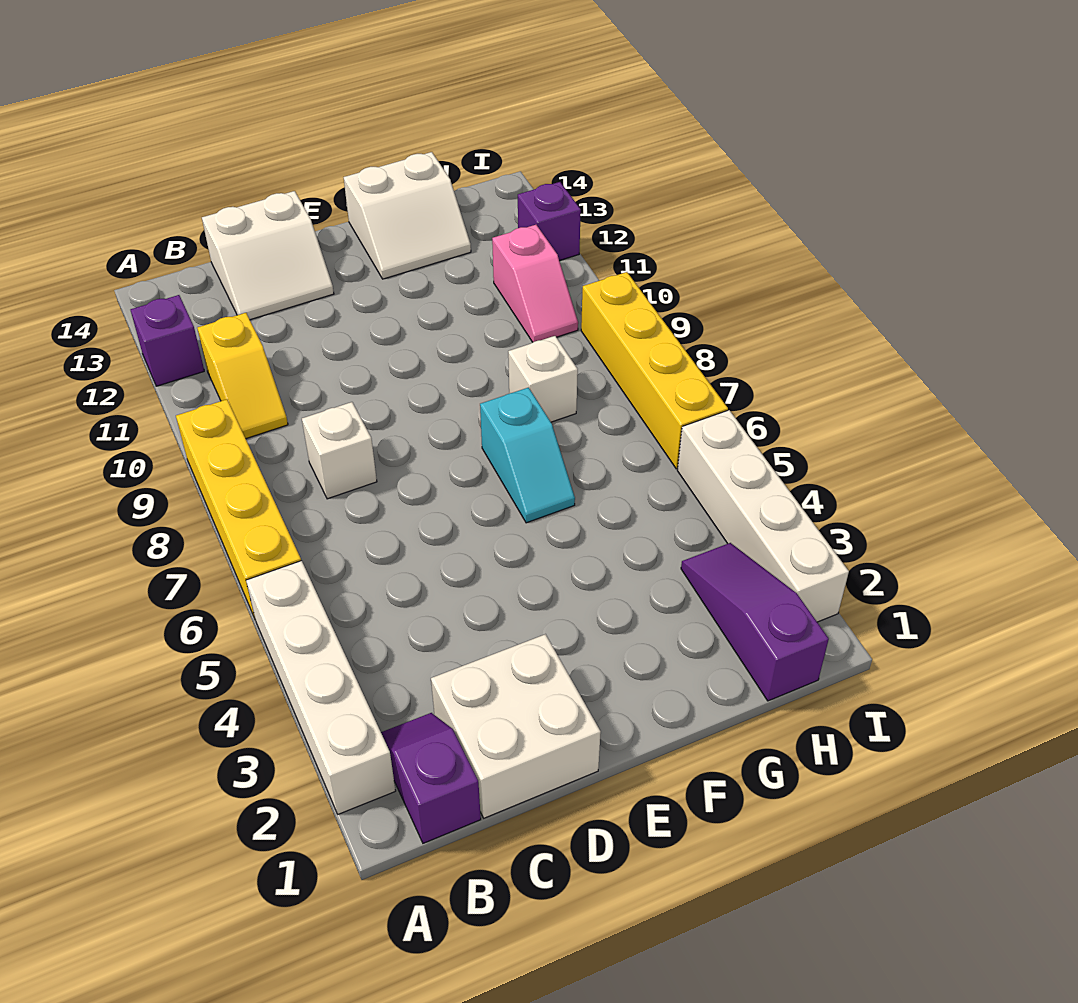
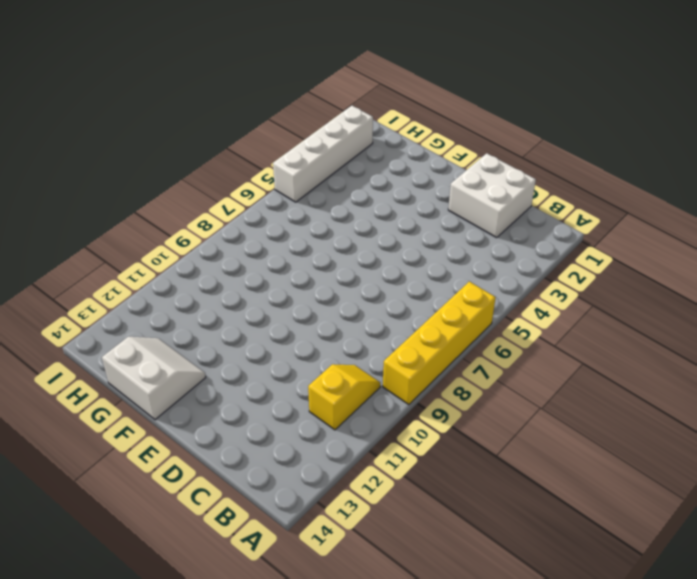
none -> white 1x4 brick [246,561,396,814]
none -> purple 1x1 brick [131,295,204,386]
none -> purple 1x2 slope [381,713,481,843]

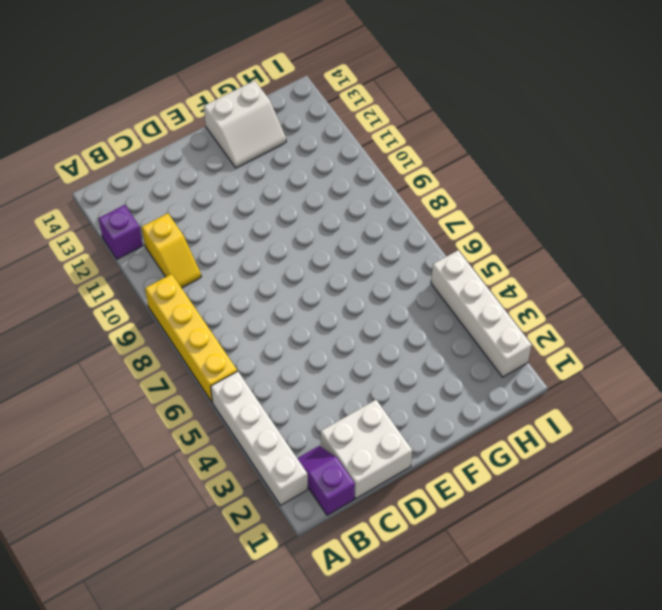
none -> white 1x1 brick [302,402,377,499]
none -> white 2x2 slope [202,191,334,320]
none -> cyan 1x2 slope [480,388,575,523]

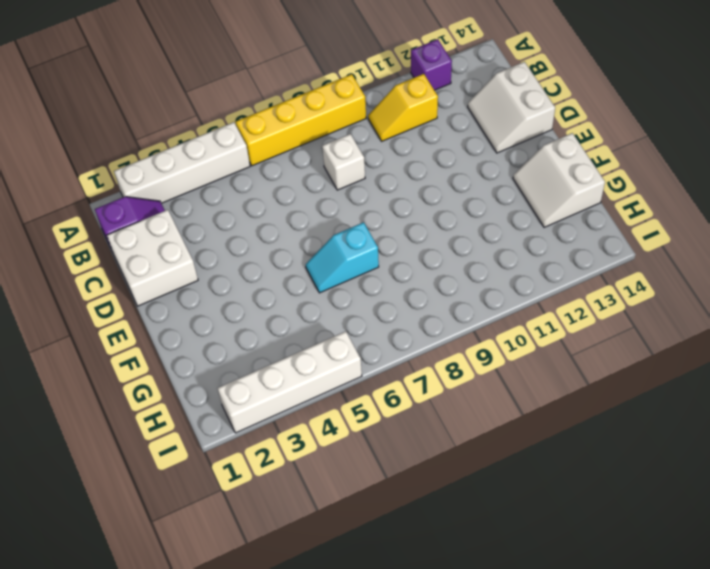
none -> white 1x1 brick [508,336,578,422]
none -> purple 1x3 slope [681,543,829,701]
none -> pink 1x2 slope [492,225,578,342]

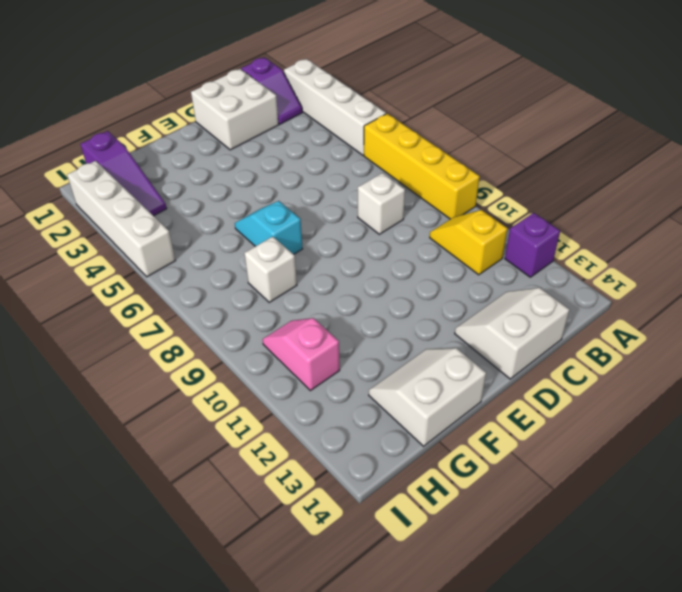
none -> yellow 1x4 brick [581,272,728,469]
none -> purple 1x1 brick [518,182,581,261]

